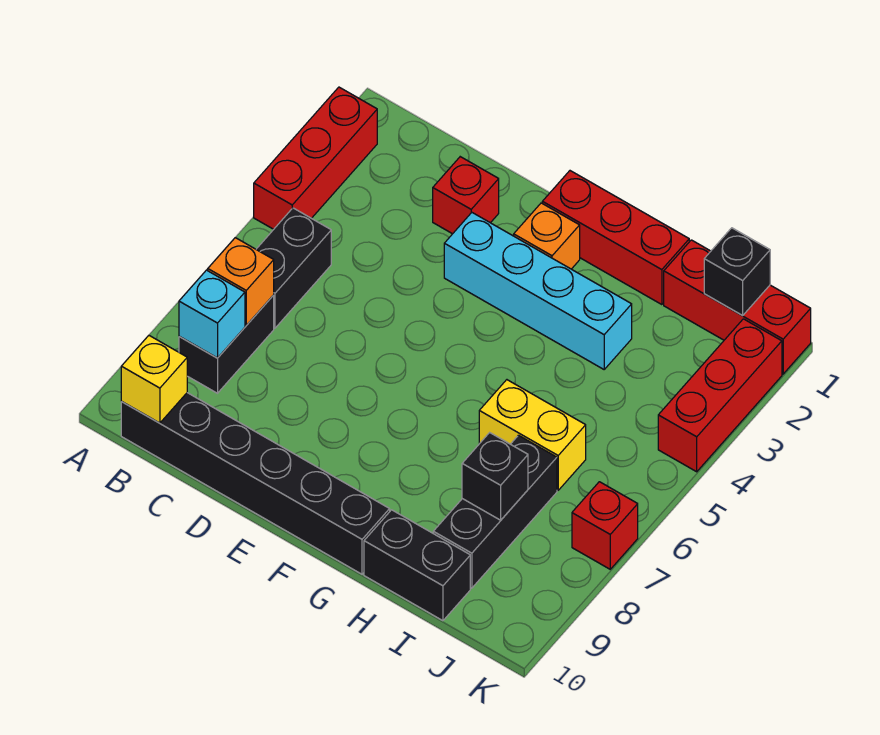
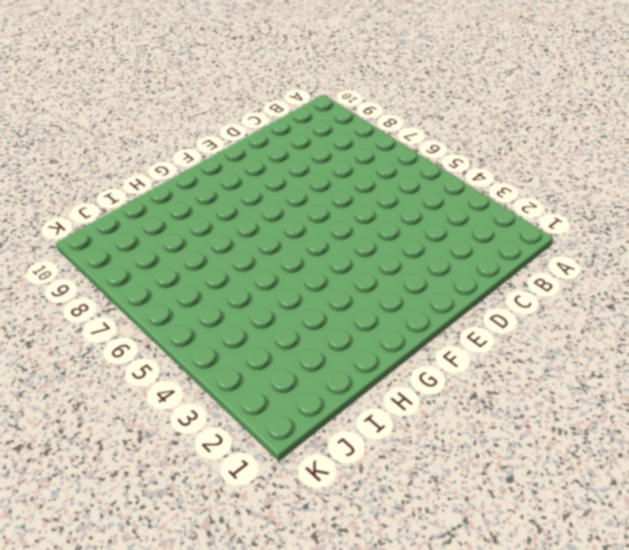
none -> red 1x3 brick [254,87,377,229]
none -> black 1x2 brick [256,208,331,328]
none -> black 1x2 brick [179,295,274,393]

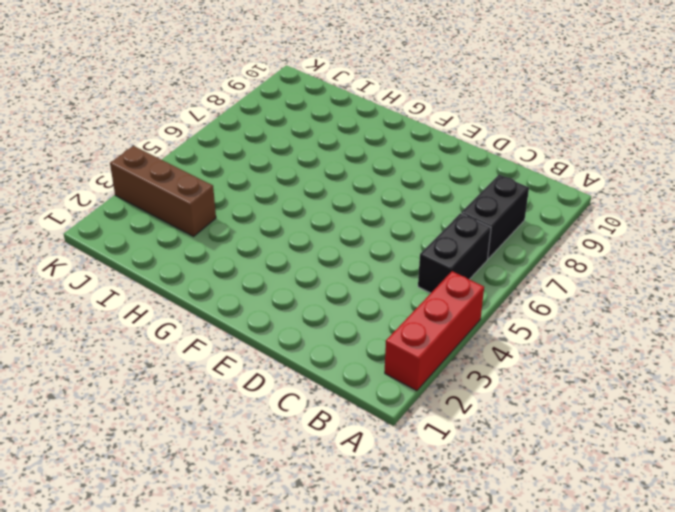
brown 1x3 brick [110,146,216,236] -> red 1x3 brick [658,319,782,472]
none -> black 1x6 brick [121,393,390,574]
none -> red 1x1 brick [433,157,499,234]
none -> cyan 1x4 brick [444,213,632,369]

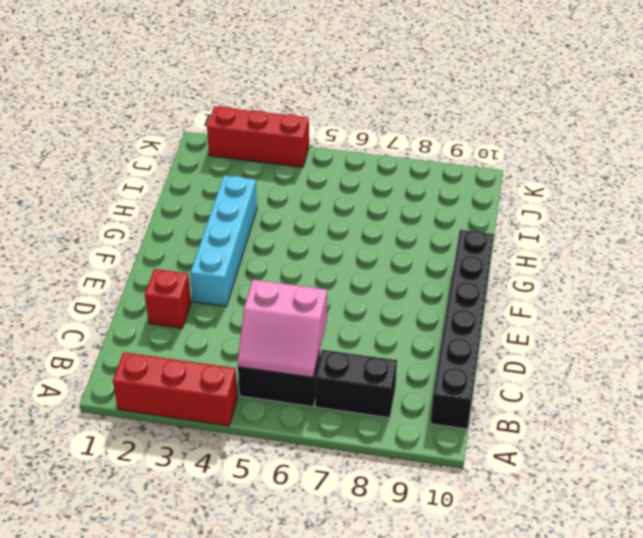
pink 2x2 slope [237,280,327,377] -> none
none -> red 1x3 brick [542,171,689,305]
none -> orange 1x1 brick [514,203,580,269]
none -> yellow 1x2 brick [479,380,586,490]

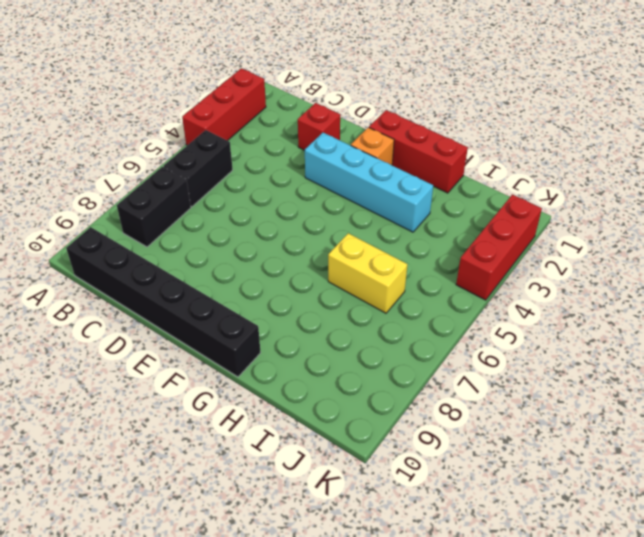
none -> black 1x2 brick [364,510,470,621]
none -> red 1x3 brick [664,240,811,374]
none -> black 1x3 brick [433,435,557,588]

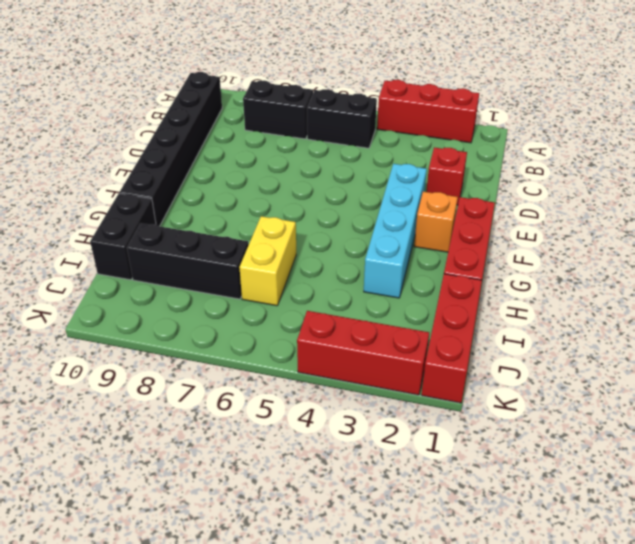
none -> red 1x1 brick [572,482,638,569]
none -> orange 1x1 brick [208,238,274,325]
none -> cyan 1x1 brick [179,270,245,358]

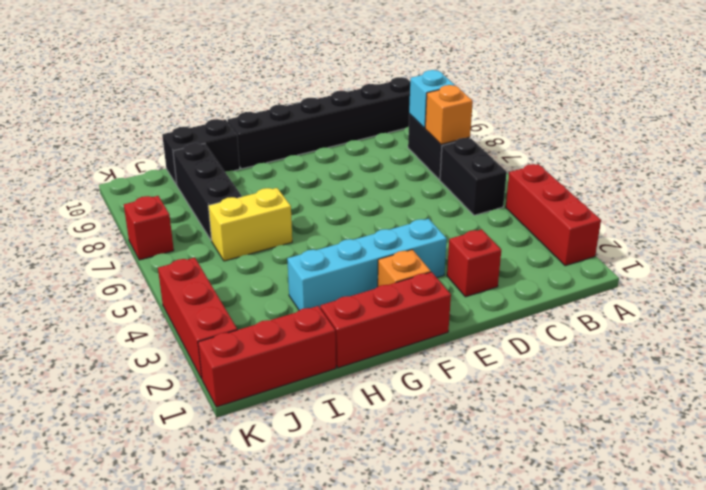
none -> yellow 1x1 brick [121,336,187,423]
none -> black 1x1 brick [462,433,528,520]
none -> black 1x1 brick [704,228,770,316]

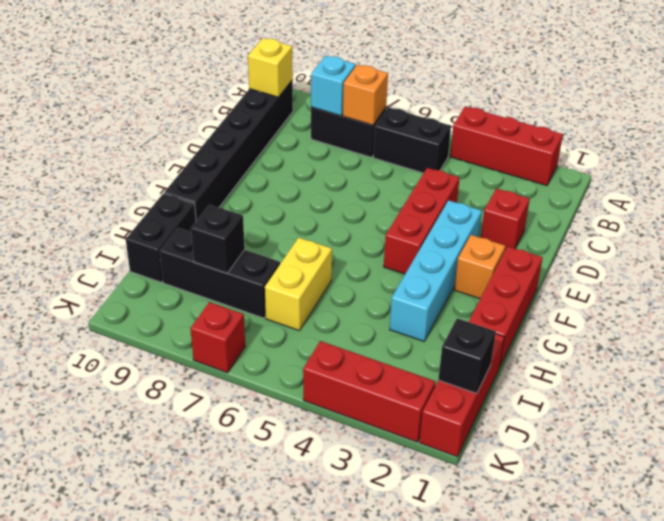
red 1x3 brick [384,168,460,274] -> none

